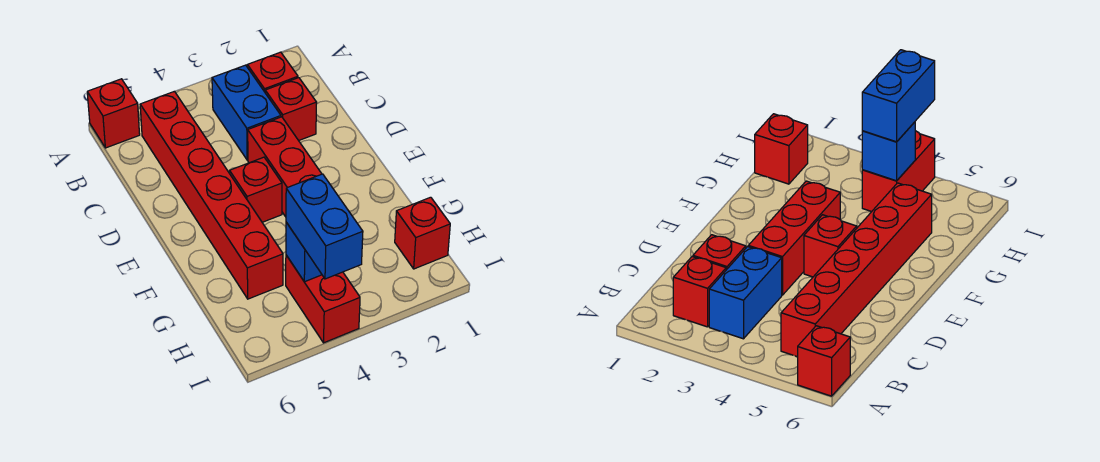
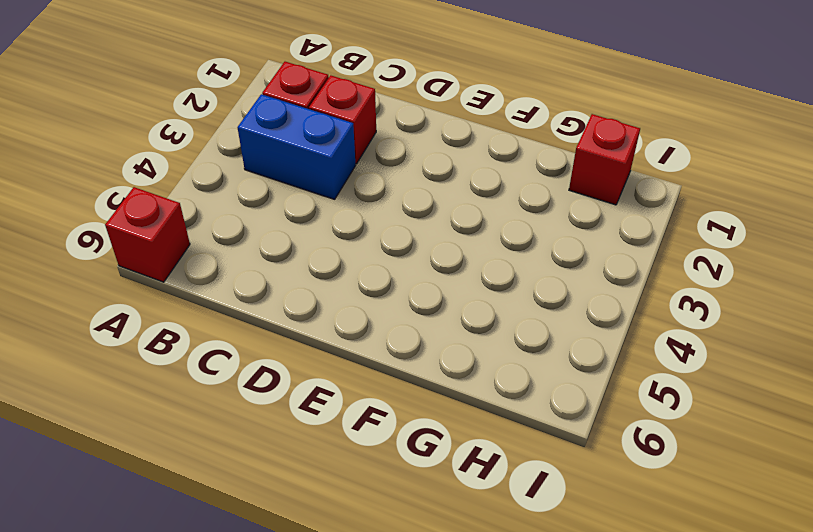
none -> red 1x6 brick [140,91,283,299]
none -> red 1x3 brick [248,117,322,217]

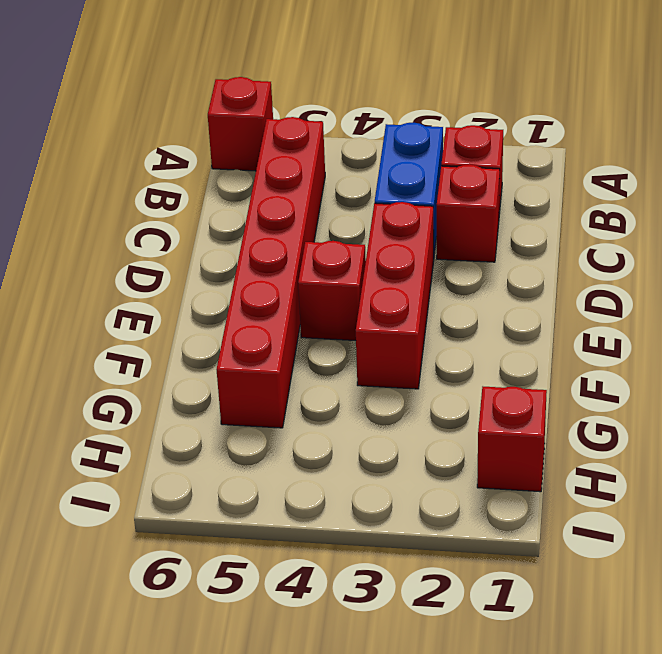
none -> red 1x2 brick [286,255,360,343]
none -> blue 1x1 brick [286,222,322,282]

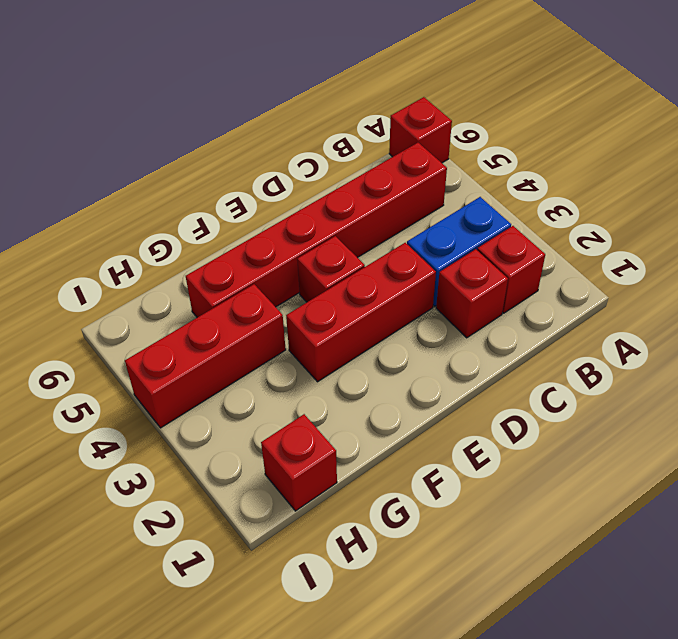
red 1x3 brick [125,284,286,428] -> red 1x2 brick [286,255,360,343]
none -> blue 1x1 brick [286,222,322,282]
none -> blue 1x2 brick [286,174,363,279]

